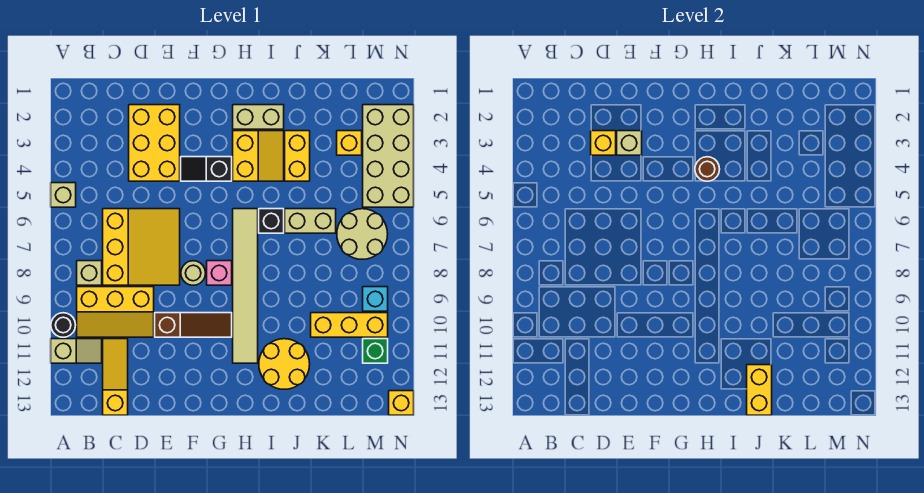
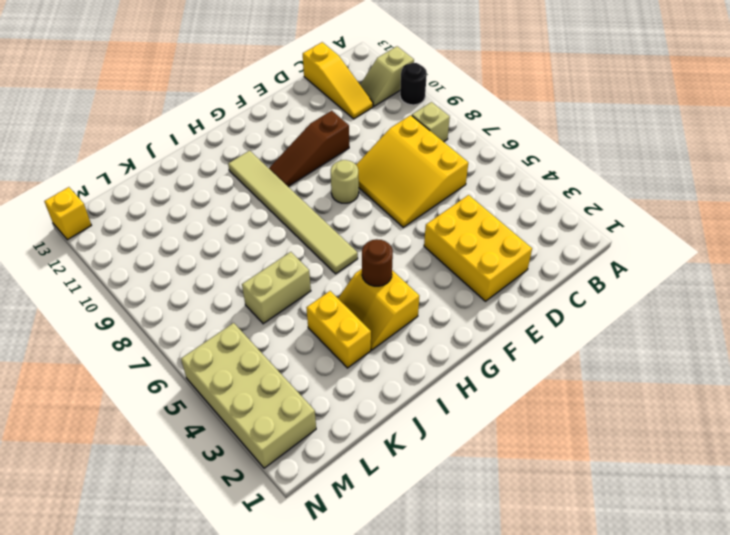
none -> tan 1x1 brick [51,183,76,207]
none -> yellow 2x3 slope [77,287,154,337]
none -> black 1x2 slope [181,157,232,181]
none -> pink 1x1 brick [207,261,232,285]

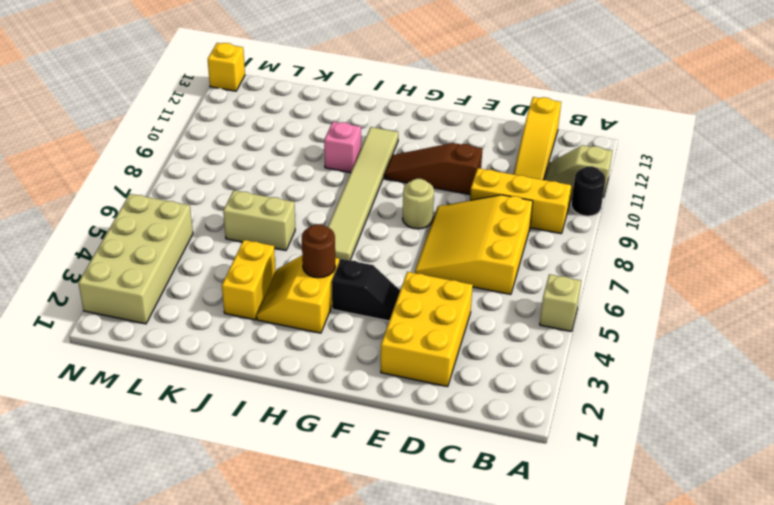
pink 1x1 brick [324,122,361,173] -> pink 1x1 brick moved to [207,261,232,285]
none -> tan 1x1 brick [77,261,102,285]
none -> tan 1x2 brick [233,105,284,129]
none -> black 1x1 brick [259,209,284,233]
none -> yellow 2x2 round brick [259,339,310,389]

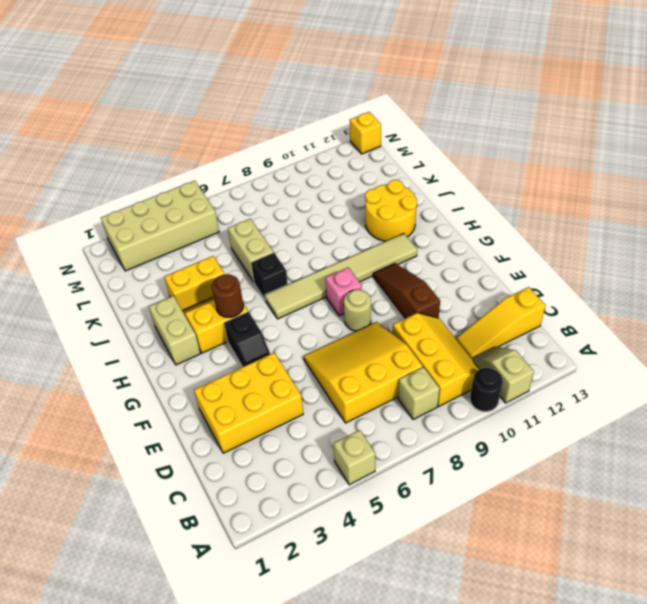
none -> yellow 1x3 brick [311,313,388,337]
none -> yellow 1x1 brick [337,131,362,155]
none -> tan 2x2 round brick [337,209,388,259]
none -> cyan 1x1 brick [363,287,388,311]

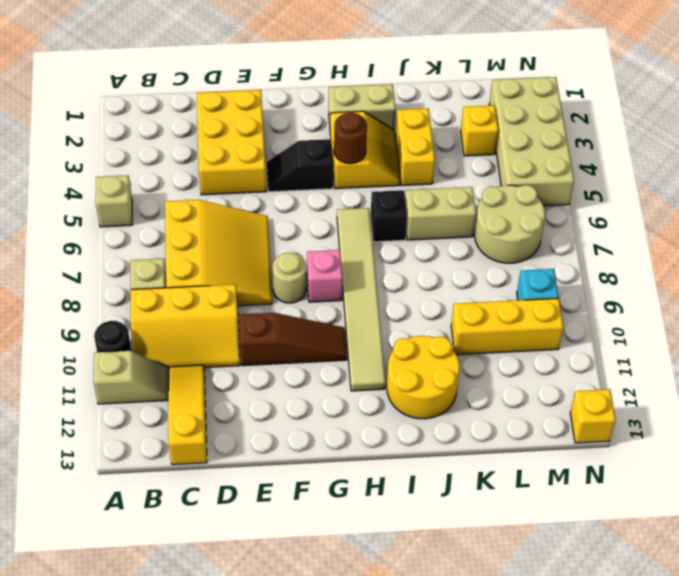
none -> green 1x1 brick [363,339,388,363]
none -> yellow 1x1 brick [591,131,616,155]
none -> tan 1x1 brick [617,131,642,155]
none -> yellow 1x2 brick [747,365,772,415]

